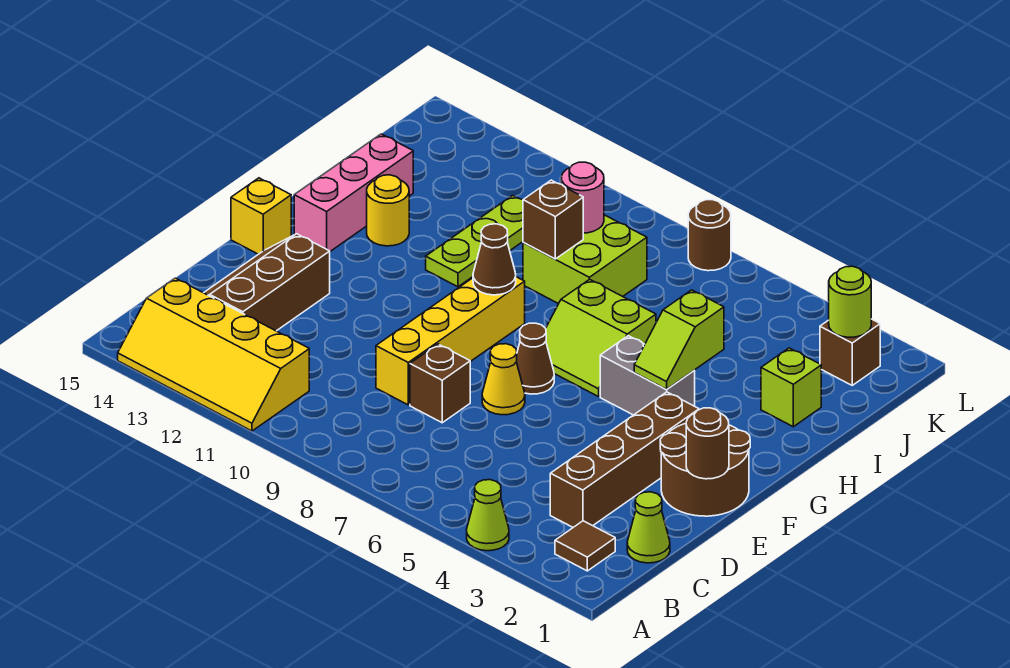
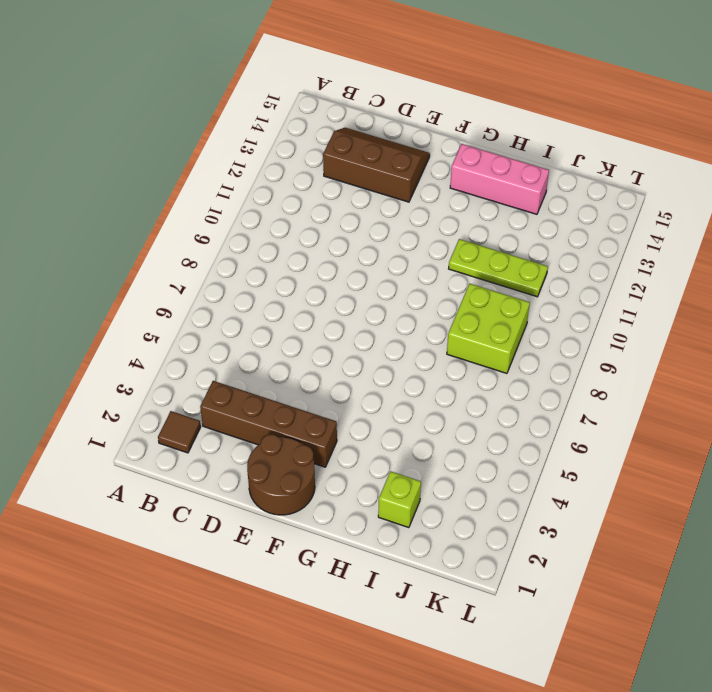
none -> lime 1x1 cone [467,480,509,551]
none -> yellow 2x4 slope [118,278,309,431]
none -> lime 1x1 cone [627,492,670,563]

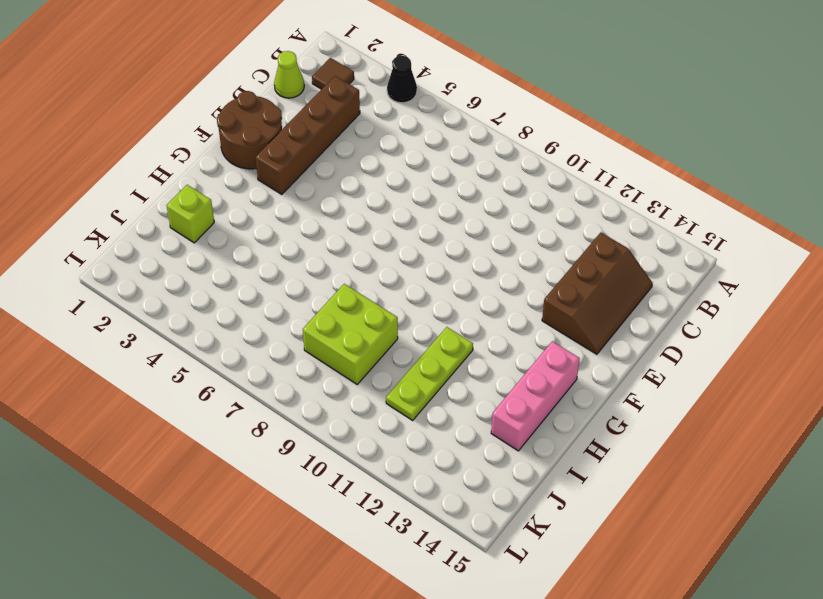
black 1x1 cone [387,56,417,103] -> lime 1x1 cone [467,480,509,551]
none -> yellow 2x4 slope [118,278,309,431]
none -> brown 1x1 brick [410,344,470,423]
none -> yellow 1x4 brick [376,277,525,405]

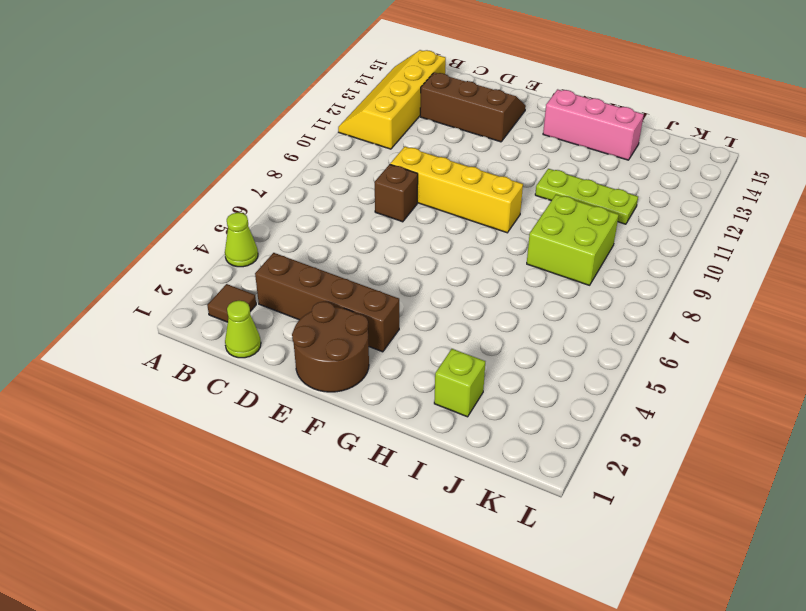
none -> yellow 1x1 cone [482,344,525,415]
none -> brown 1x1 cone [517,323,554,394]
none -> yellow 1x1 brick [231,178,291,254]

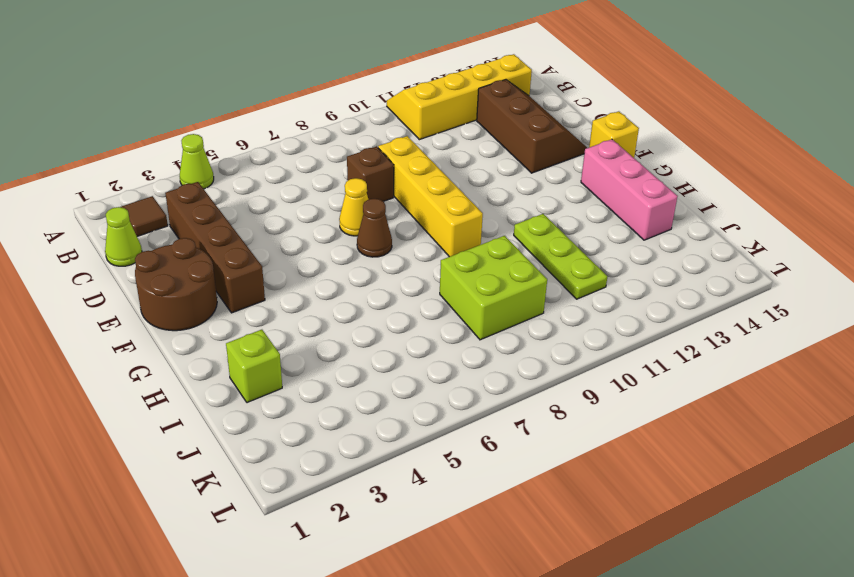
none -> grey 1x2 brick [600,336,695,415]
none -> lime 2x2 slope [546,279,656,397]
none -> yellow 1x1 round brick [367,175,409,246]

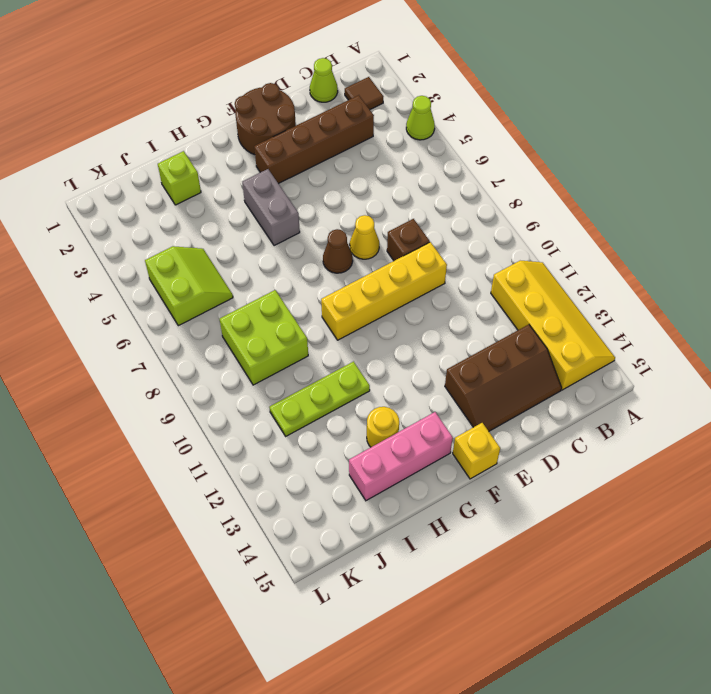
lime 2x2 slope [145,246,233,326] -> lime 2x2 slope moved to [546,279,656,397]
none -> brown 1x1 brick [820,319,880,385]
none -> brown 1x1 round brick [688,200,731,271]
none -> brown 1x1 round brick [686,408,729,479]

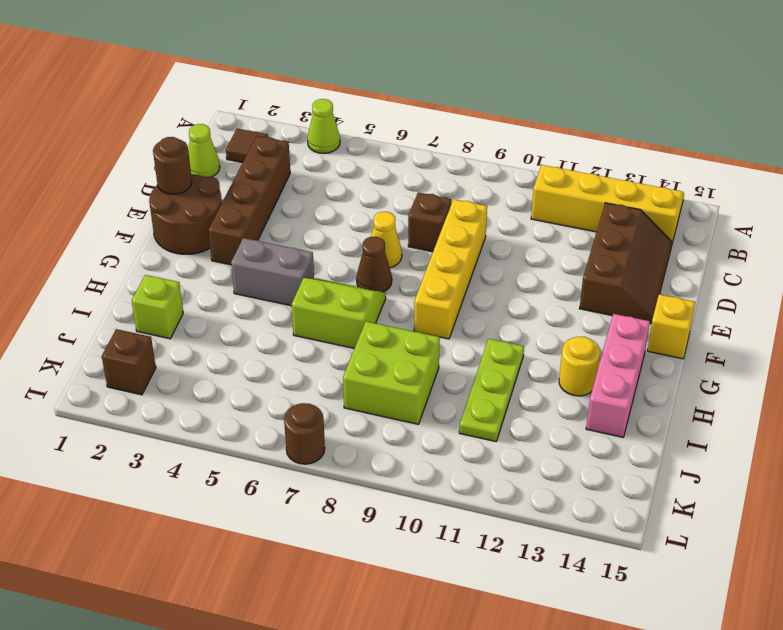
none -> lime 1x2 slope [634,290,724,390]
none -> brown 1x1 cone [473,224,516,295]
none -> brown 1x1 brick [523,180,583,259]

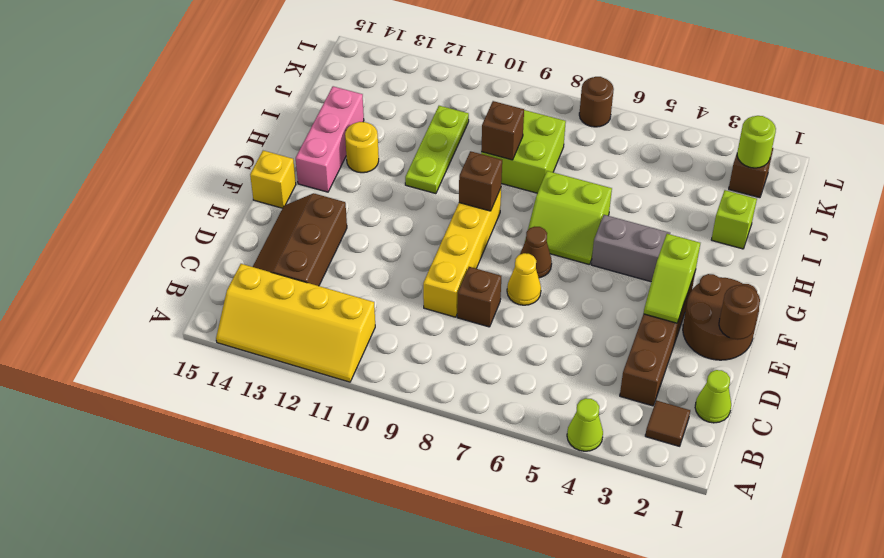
lime 1x2 slope [644,234,700,323] -> lime 1x2 slope moved to [634,290,724,390]
brown 1x1 brick [459,151,502,211] -> brown 1x1 cone [473,224,516,295]
none -> pink 1x1 round brick [561,162,604,233]

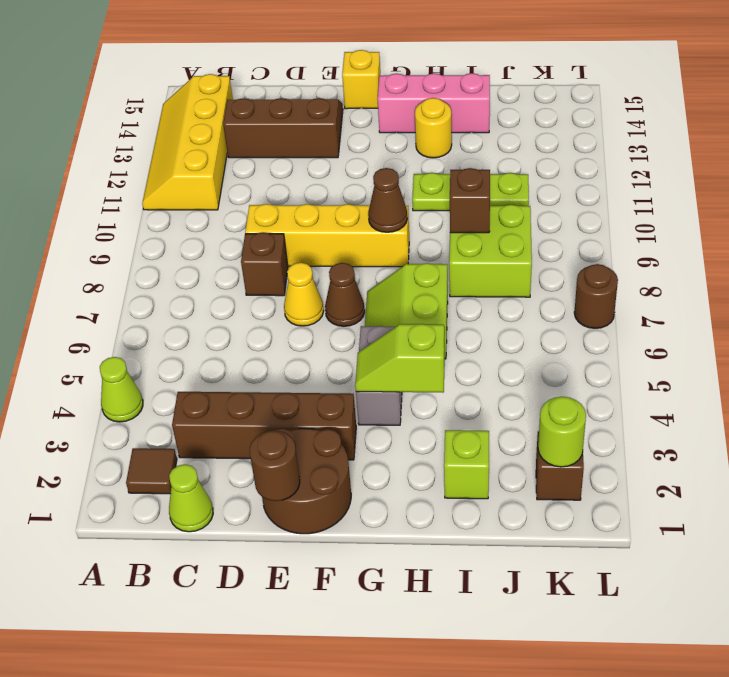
none -> pink 1x1 round brick [561,162,604,233]

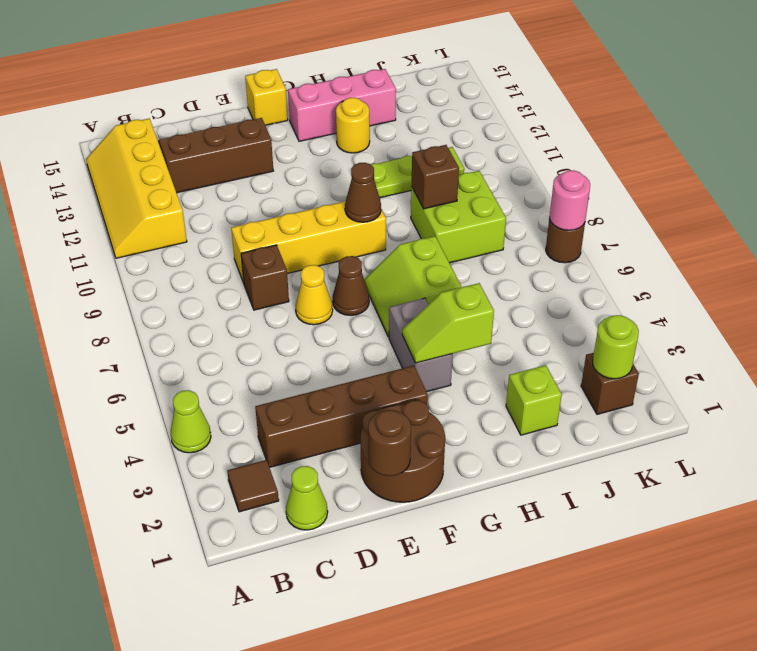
pink 1x1 round brick [549,170,590,230] -> pink 1x1 round brick moved to [561,162,604,233]

